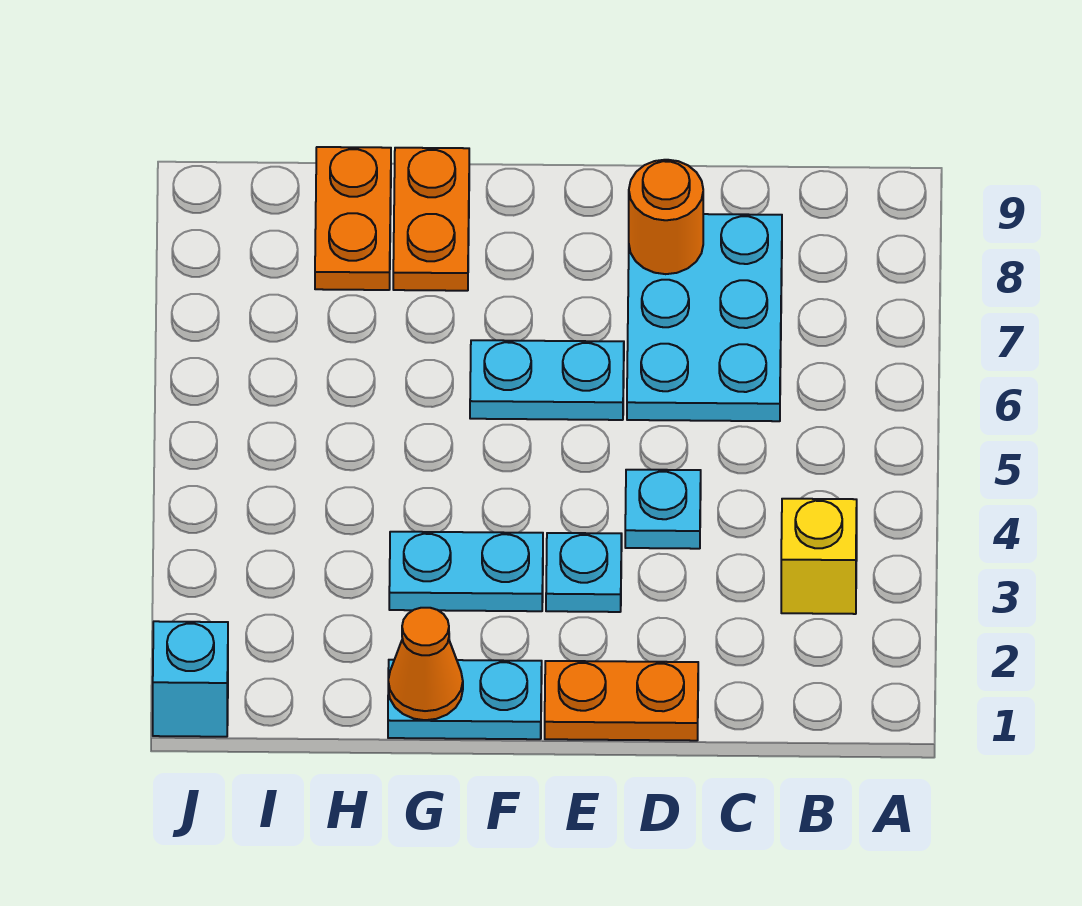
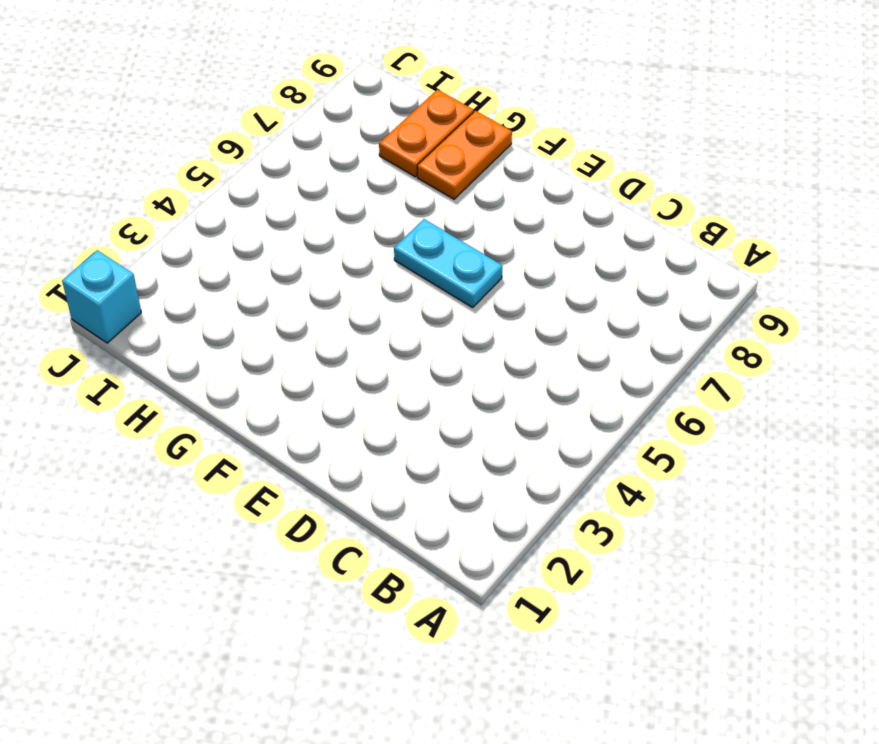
none -> yellow 1x1 brick [781,499,857,614]
none -> cyan 2x3 plate [627,214,782,421]
none -> orange 1x2 plate [545,661,698,741]

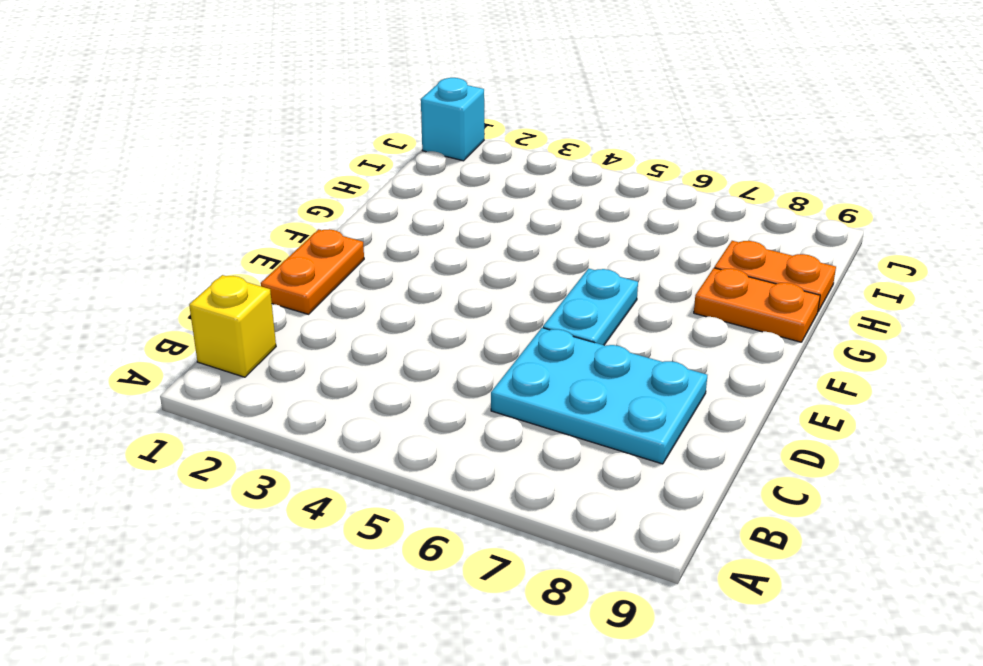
yellow 1x1 brick [189,275,276,377] -> yellow 1x1 brick moved to [781,499,857,614]
none -> cyan 1x1 plate [625,470,701,549]
none -> cyan 1x1 plate [546,533,622,612]
none -> cyan 1x2 plate [388,660,542,739]

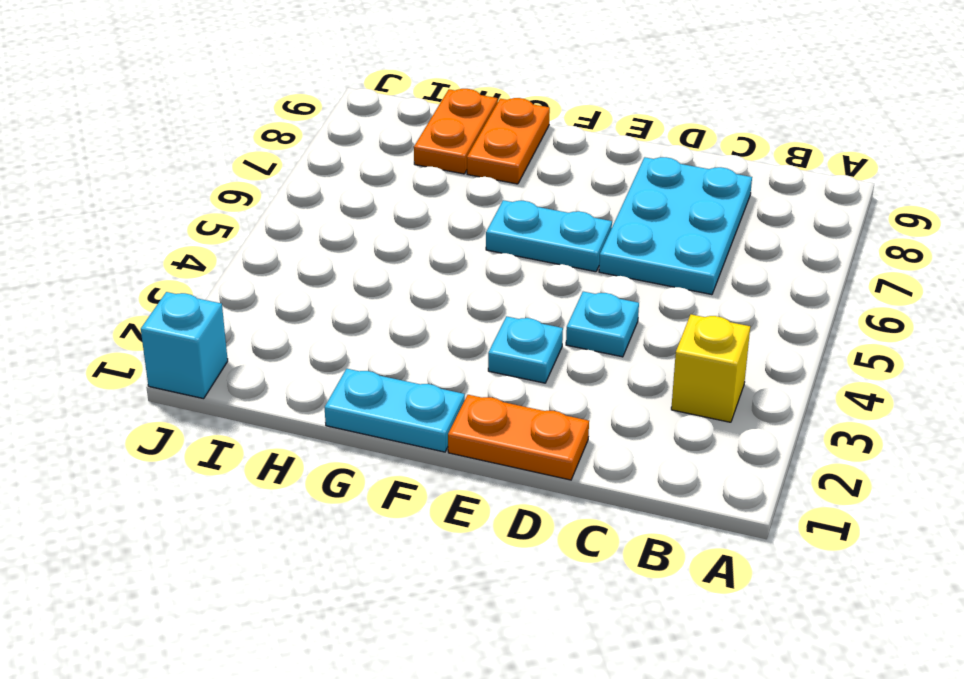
none -> cyan 1x2 plate [389,532,543,611]
none -> orange 1x1 round brick [629,160,703,274]
none -> orange 1x1 cone [388,608,463,720]

